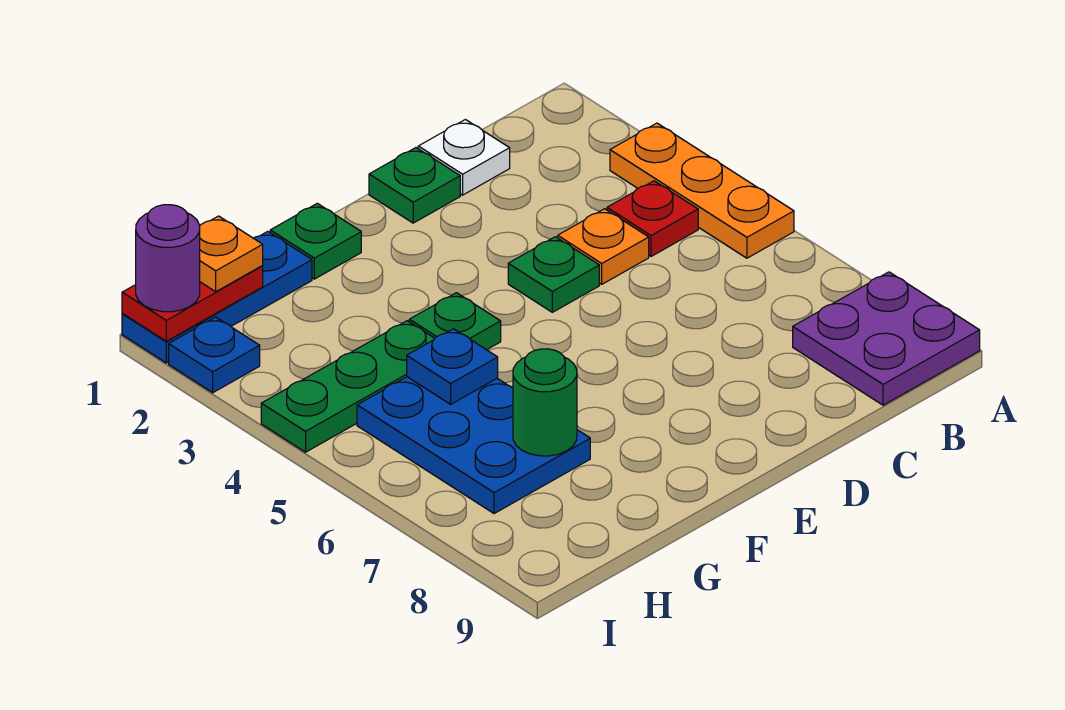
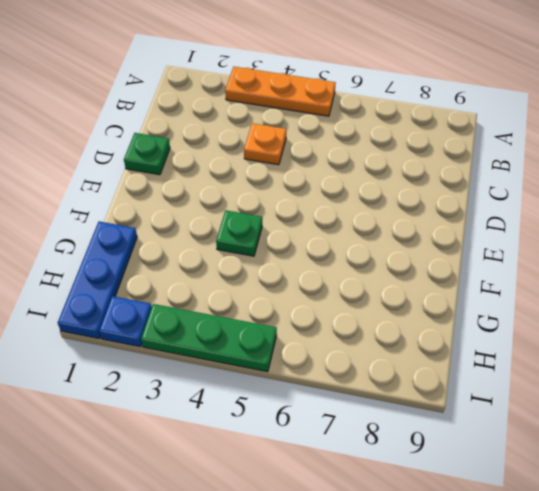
green 1x3 plate [141,304,277,372] -> green 1x3 plate turned to [261,321,435,452]
none -> purple 2x2 plate [793,272,980,405]
none -> red 1x1 plate [607,181,698,256]
none -> white 1x1 plate [418,120,510,195]

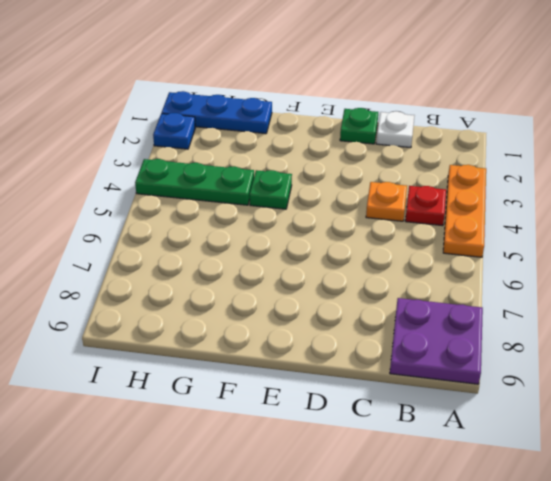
none -> green 1x1 plate [508,237,599,312]
none -> green 1x1 plate [270,203,361,279]
none -> blue 2x3 plate [357,377,590,514]

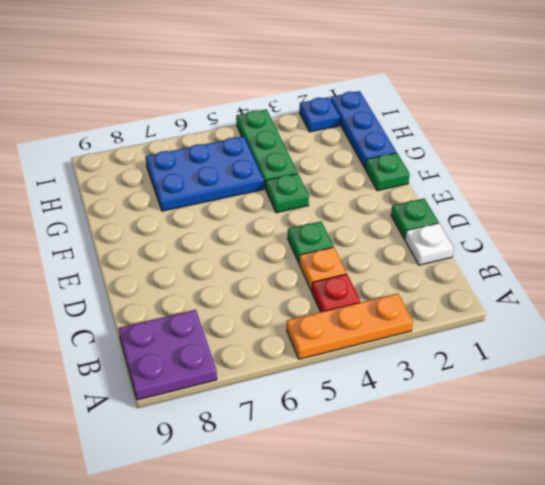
none -> blue 1x1 plate [407,329,498,404]
none -> green 1x1 round brick [513,349,577,456]
none -> red 1x2 plate [122,266,263,341]

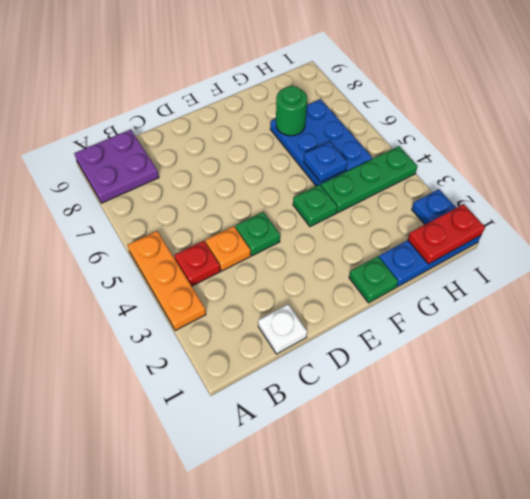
none -> green 1x1 plate [369,148,460,223]
none -> orange 1x1 plate [200,216,263,292]
none -> purple 1x1 round brick [136,205,200,312]

